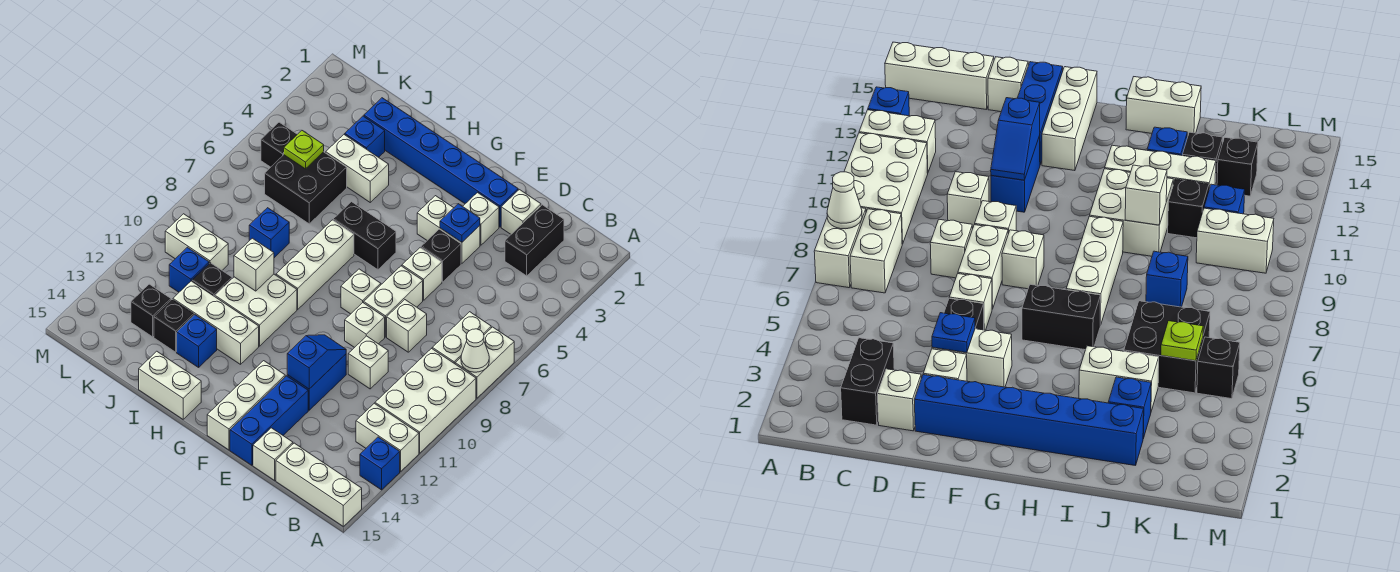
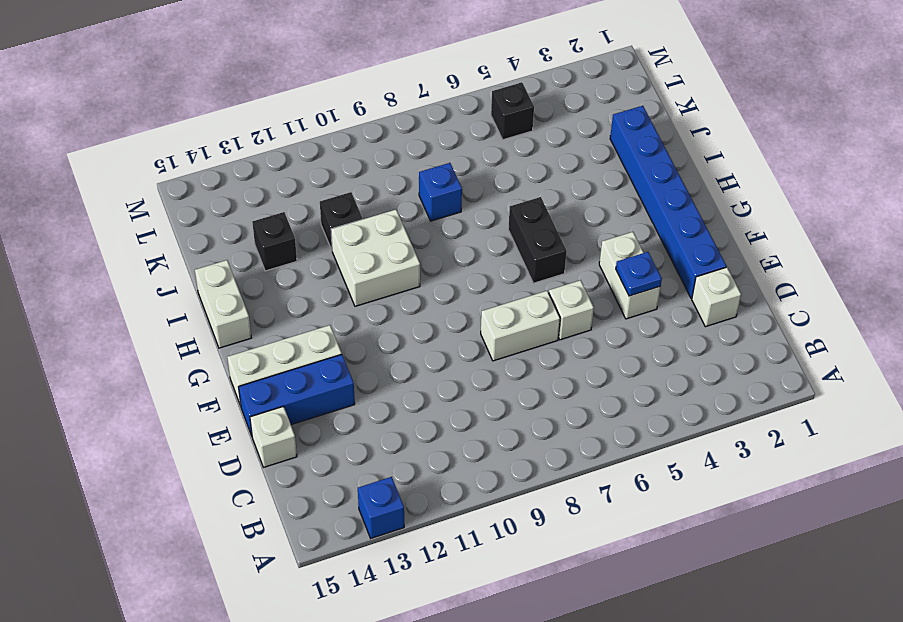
none -> white 1x2 brick [455,327,514,398]
none -> white 2x3 brick [375,349,476,453]
none -> white 1x2 brick [356,403,419,471]
none -> white 1x3 brick [276,443,362,526]

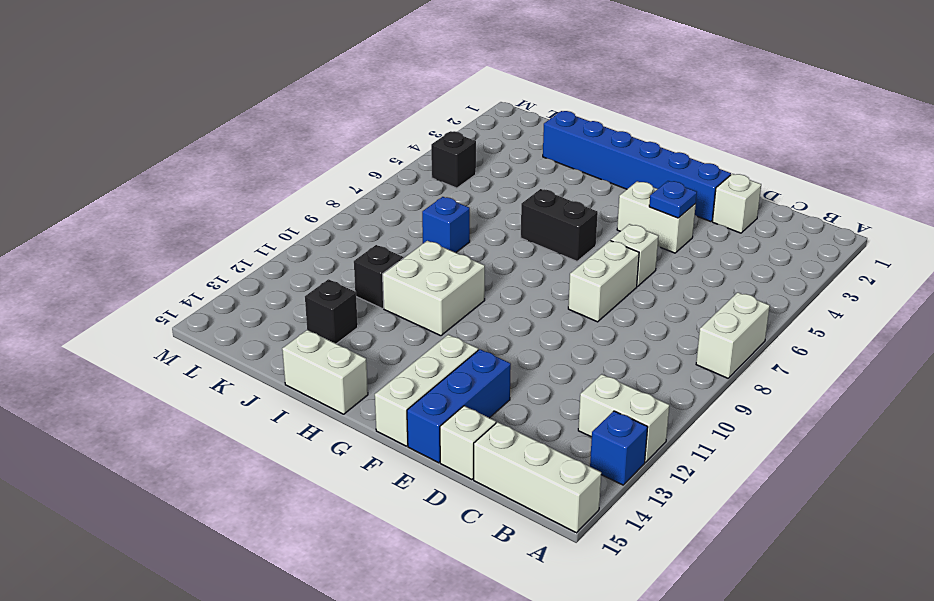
none -> white 2x3 brick [375,349,476,453]
none -> white 1x2 brick [432,312,491,364]
none -> black 1x2 brick [505,205,564,276]
none -> white 1x1 brick [387,300,427,352]

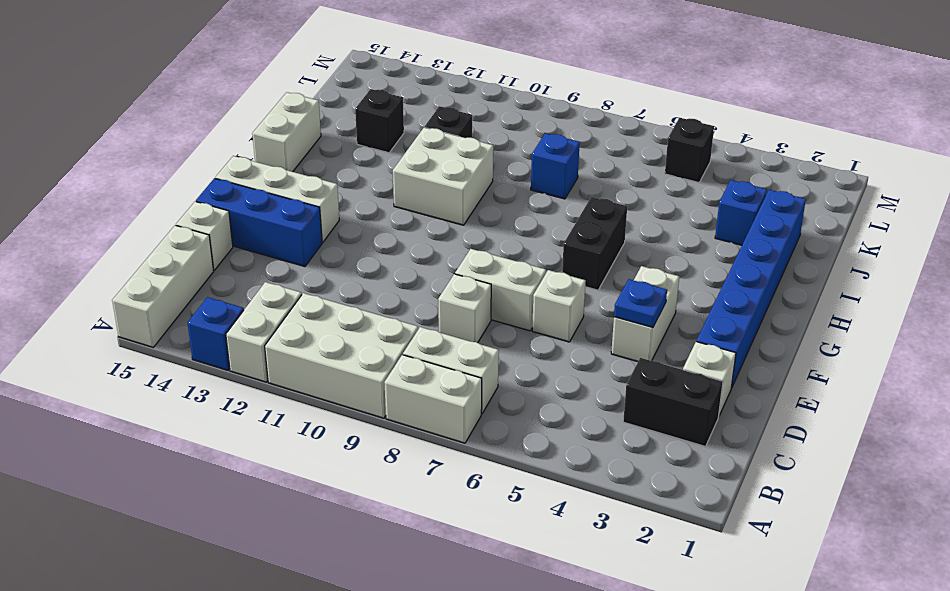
none -> white 1x1 brick [348,336,388,389]
none -> white 1x1 brick [463,193,499,245]
none -> black 1x1 brick [421,229,461,282]
none -> white 1x1 brick [345,303,385,348]

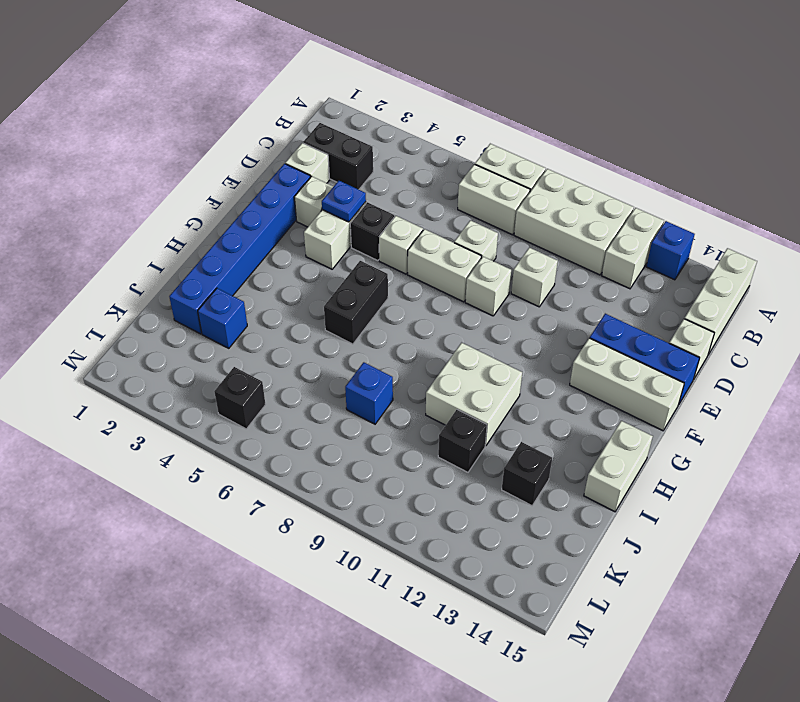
none -> blue 1x2 brick [287,354,346,410]
none -> white 1x1 brick [341,269,381,314]
none -> white 1x3 brick [276,220,354,309]
none -> white 1x3 brick [173,281,259,364]

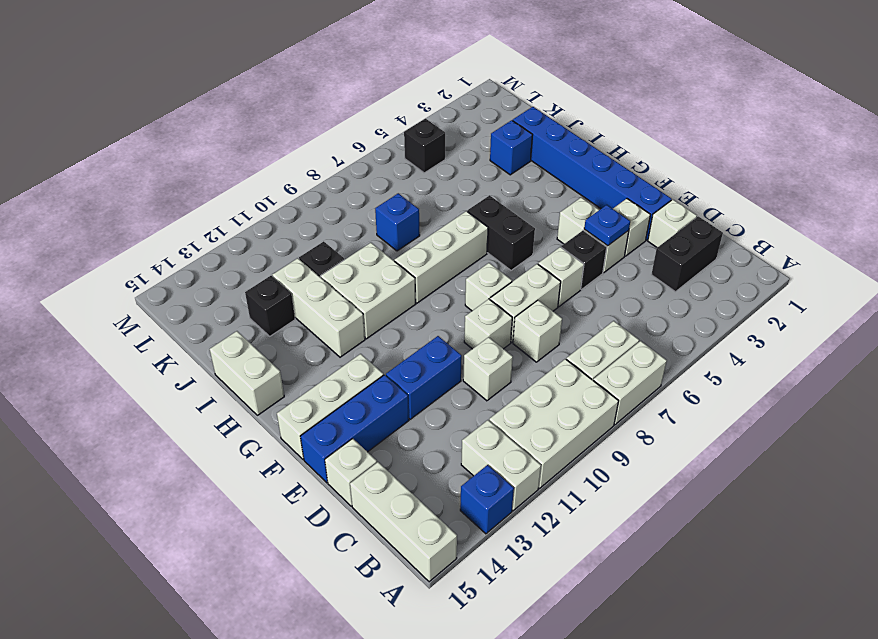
none -> white 1x2 brick [326,135,389,202]
none -> blue 1x1 brick [177,315,217,367]
none -> black 2x2 brick [265,152,347,224]
none -> white 1x2 brick [165,214,228,270]

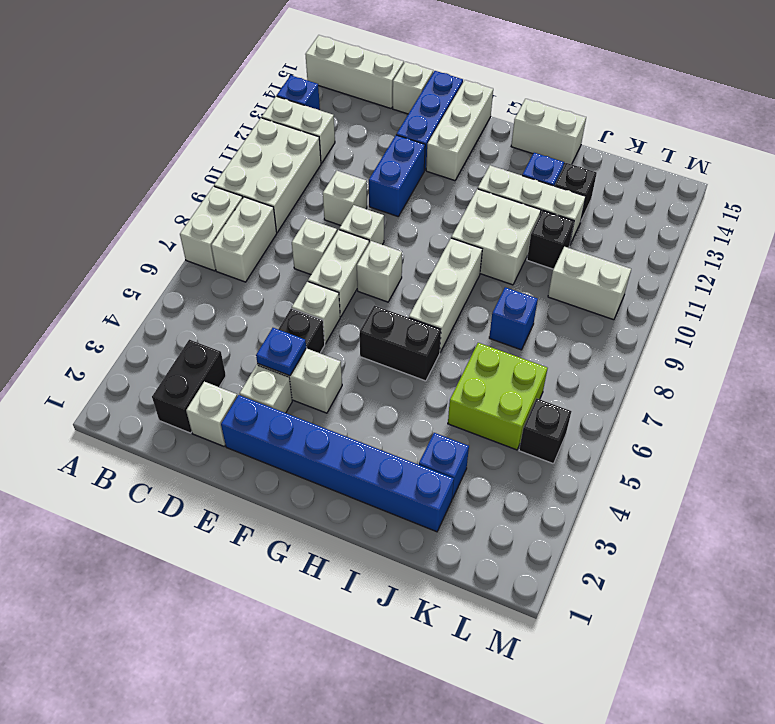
lime 2x2 brick [448,343,548,450] -> black 2x2 brick [265,152,347,224]
none -> white 1x2 brick [326,135,389,202]
none -> blue 1x1 brick [169,247,209,292]
none -> black 1x1 brick [131,284,171,337]
none -> white 1x1 cone [461,329,489,372]

